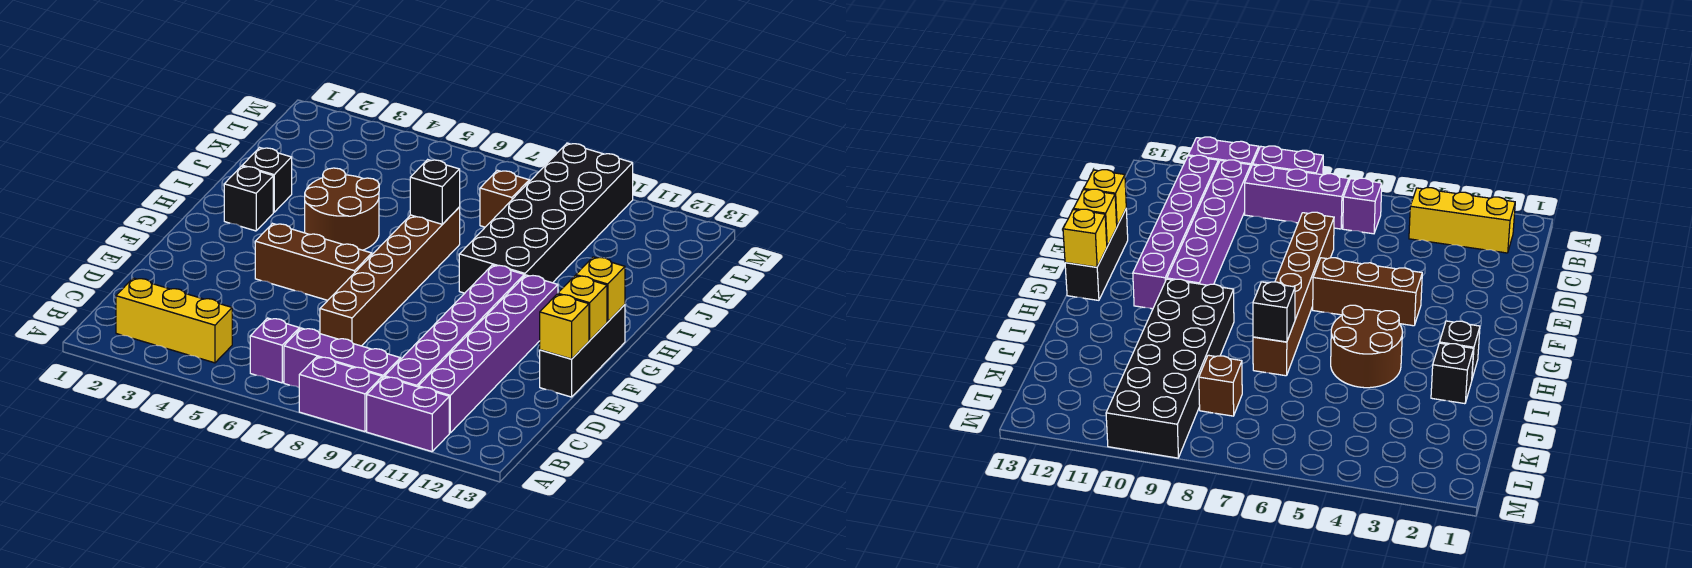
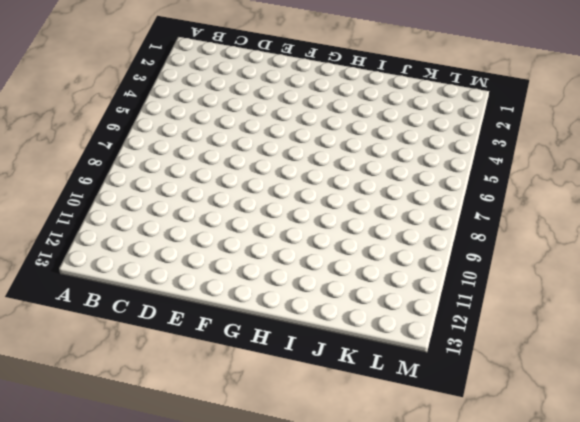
none -> purple 1x2 brick [299,357,382,432]
none -> purple 1x2 brick [367,377,449,452]
none -> yellow 1x3 brick [116,278,232,363]

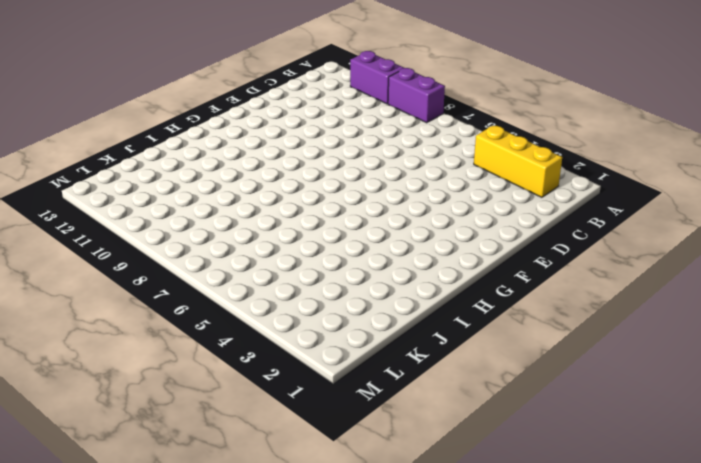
none -> purple 1x1 brick [250,318,300,383]
none -> purple 1x3 brick [284,328,400,387]
none -> purple 1x6 brick [385,265,524,387]

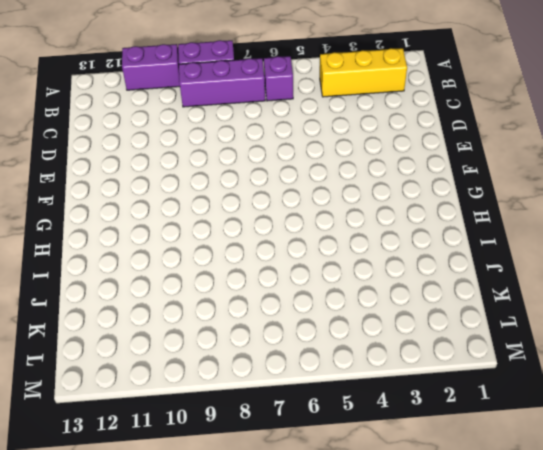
none -> purple 1x6 brick [385,265,524,387]
none -> purple 1x6 brick [418,275,558,433]
none -> brown 1x6 brick [320,207,460,346]

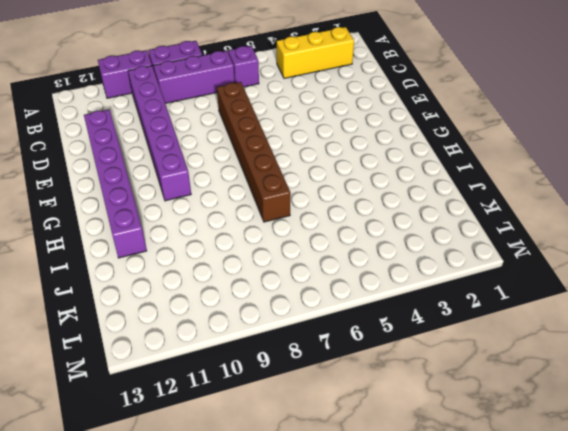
purple 1x6 brick [84,109,147,258] -> purple 1x6 brick moved to [418,275,558,433]
none -> black 1x3 brick [540,305,625,397]
none -> brown 1x3 brick [255,223,372,300]
none -> black 1x1 brick [224,166,273,231]

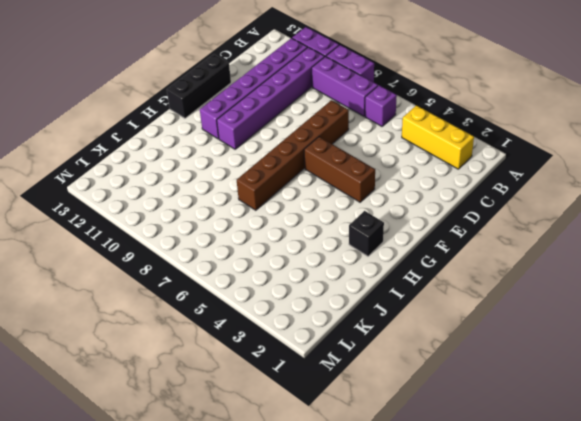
none -> brown 2x2 round brick [305,168,379,250]
none -> black 2x6 brick [459,143,633,293]
none -> black 1x1 brick [242,147,292,212]

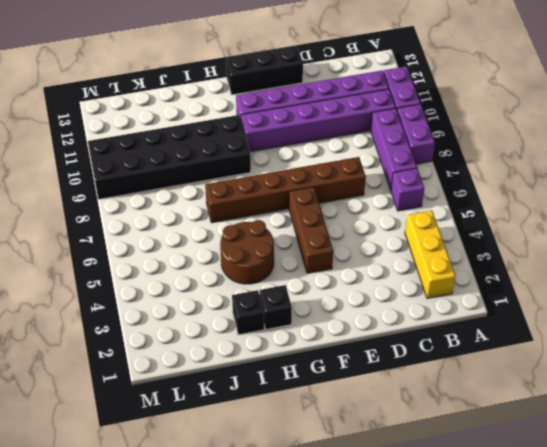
none -> brown 1x1 brick [480,170,529,227]
none -> yellow 1x1 brick [540,294,589,359]
none -> yellow 1x1 brick [558,276,607,340]

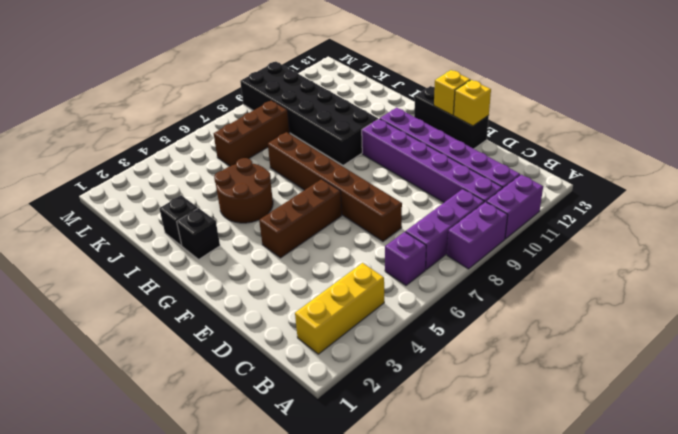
brown 1x3 brick [214,100,290,166] -> brown 1x1 brick [480,170,529,227]
none -> yellow 1x1 brick [576,257,625,322]
none -> black 1x1 brick [410,160,460,224]

